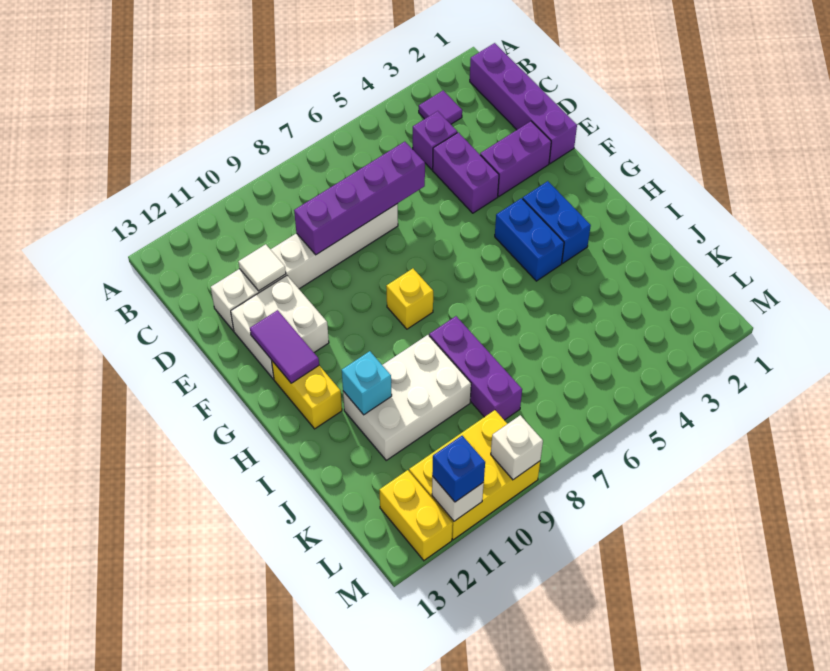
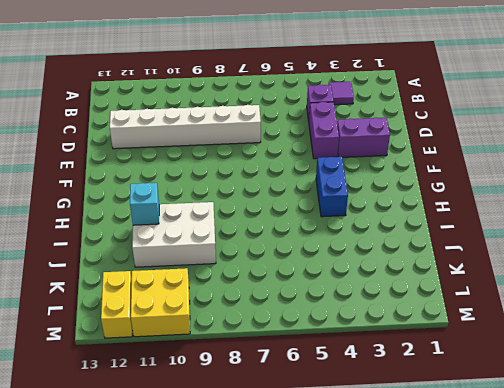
yellow 2x2 brick [131,268,190,337] -> yellow 2x3 brick [409,410,540,540]
none -> purple 1x4 brick [470,43,577,164]
none -> white 2x2 brick [231,275,329,379]
none -> blue 1x2 brick [523,181,591,263]

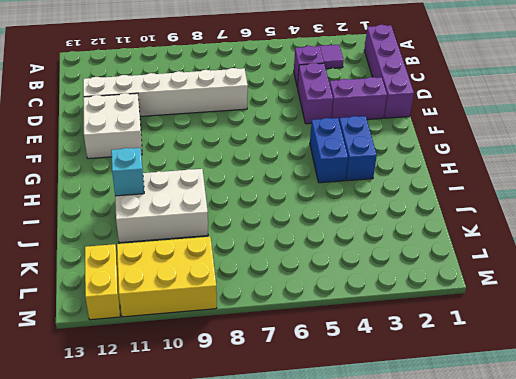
none -> yellow 1x1 brick [386,269,433,329]
none -> yellow 1x2 brick [272,361,342,429]
none -> purple 1x3 brick [429,316,522,420]

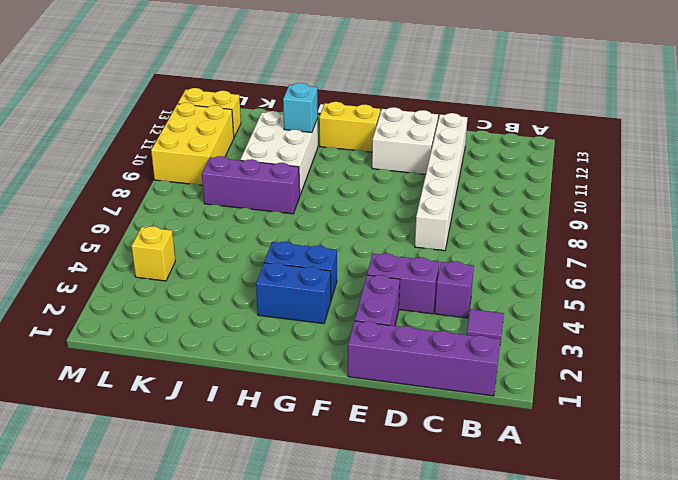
yellow 1x1 brick [131,226,175,281] -> yellow 1x1 brick moved to [386,269,433,329]
none -> purple 1x4 brick [294,142,425,255]
none -> white 1x1 tile [238,244,286,291]
none -> purple 1x2 tile [250,310,319,383]

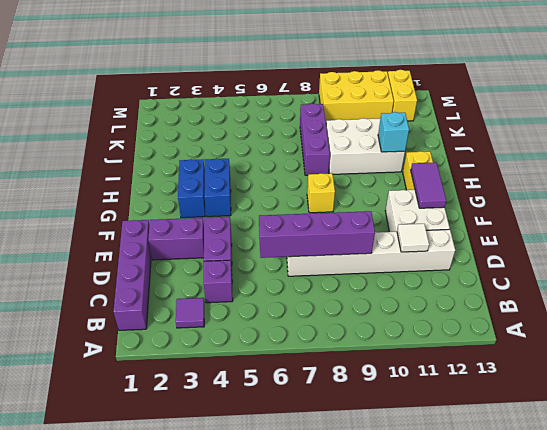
none -> white 1x1 brick [491,415,543,480]
none -> white 1x1 brick [432,476,484,521]
none -> blue 1x1 brick [432,436,485,502]

